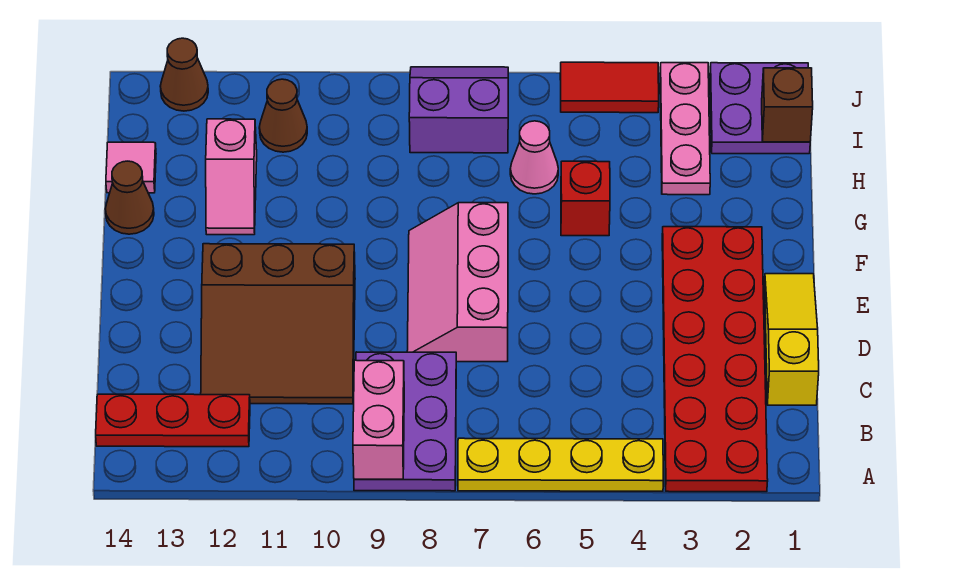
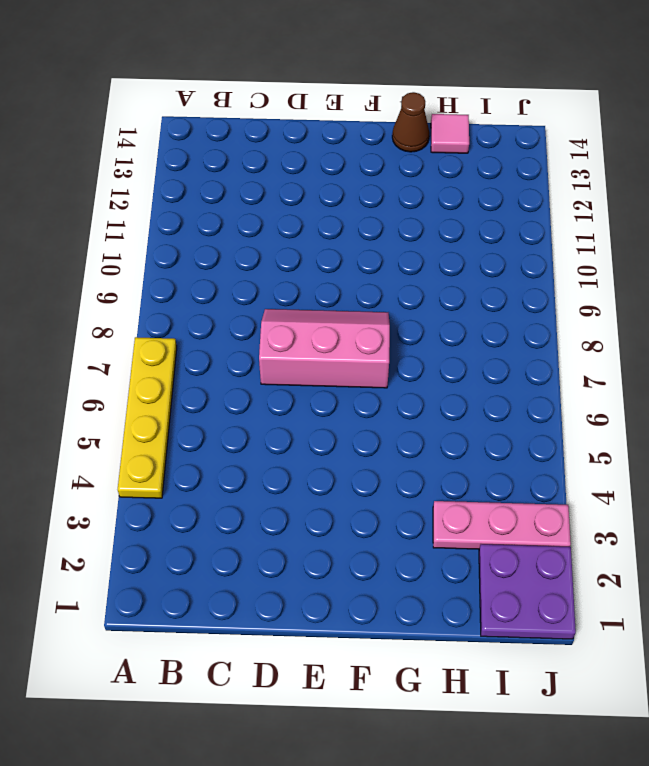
none -> red 2x6 plate [662,227,768,492]
none -> purple 2x3 plate [354,352,456,491]
none -> red 1x3 plate [96,394,250,447]

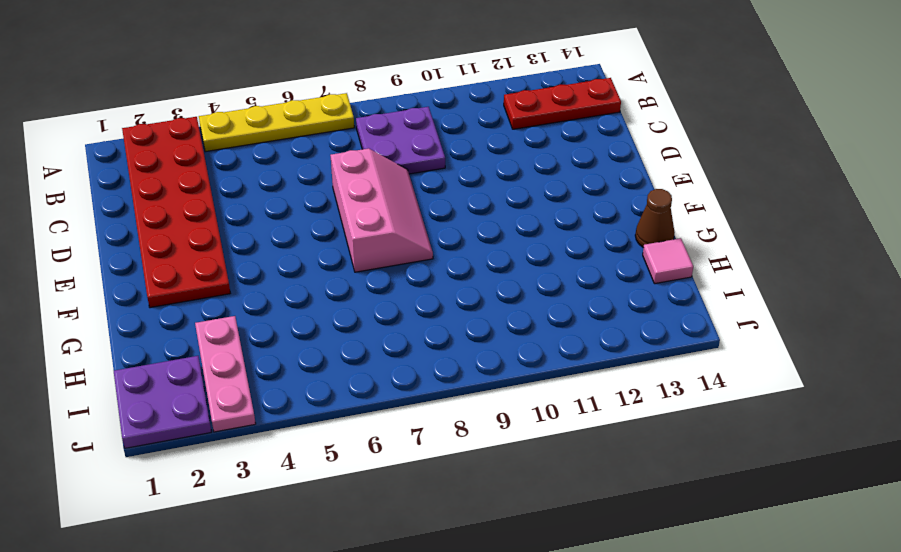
purple 2x2 plate [356,107,445,174] -> purple 2x3 plate [354,352,456,491]
none -> yellow 1x3 slope [765,274,819,405]
none -> brown 3x3 slope [201,244,355,404]
none -> red 1x1 brick [561,161,610,236]

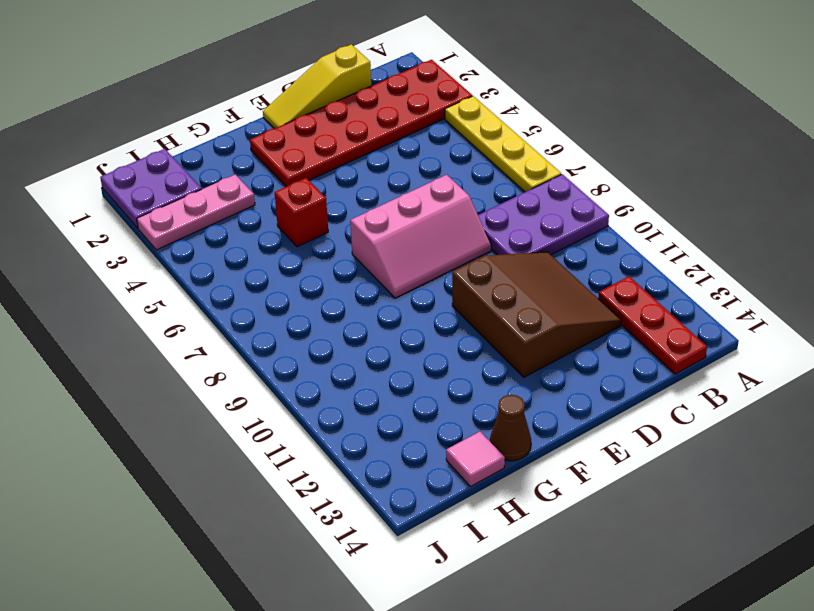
none -> pink 1x2 slope [206,119,257,235]
none -> pink 1x1 cone [510,121,558,194]
none -> purple 2x2 slope [409,67,508,153]

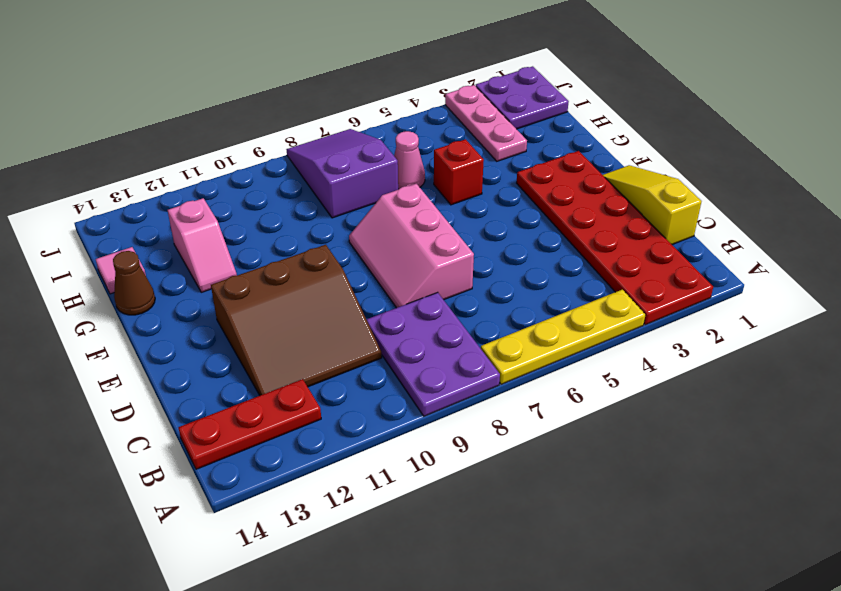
purple 2x3 slope [287,129,398,218] -> purple 2x2 slope [409,67,508,153]
none -> brown 1x1 cone [259,79,307,152]
none -> red 1x2 tile [560,62,659,113]
none -> brown 1x1 cone [160,38,208,111]

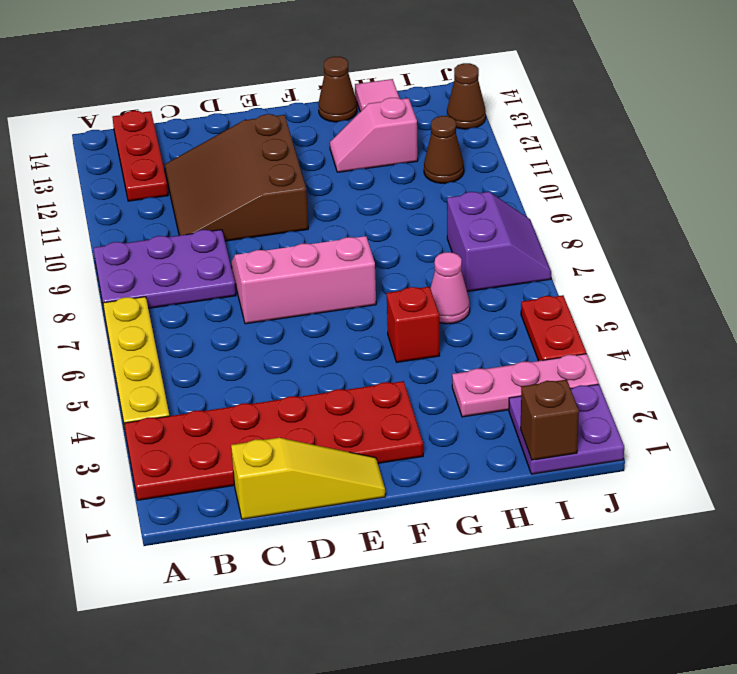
red 1x2 plate [521,295,586,361] -> red 1x2 tile [560,62,659,113]
none -> pink 1x2 brick [353,360,404,479]

